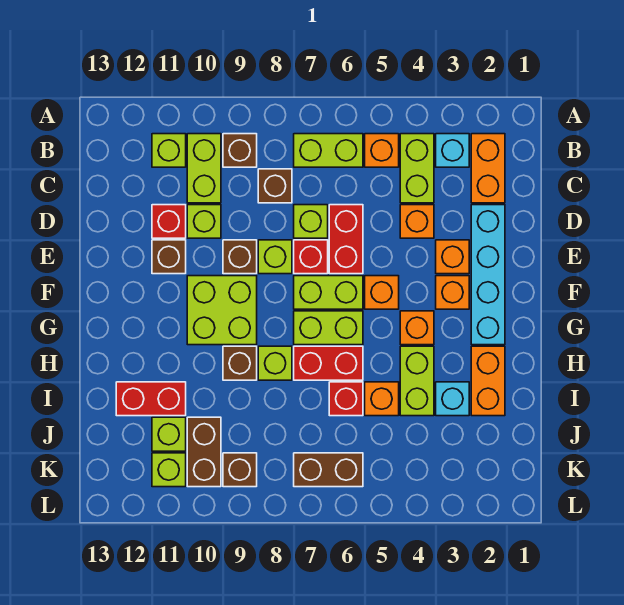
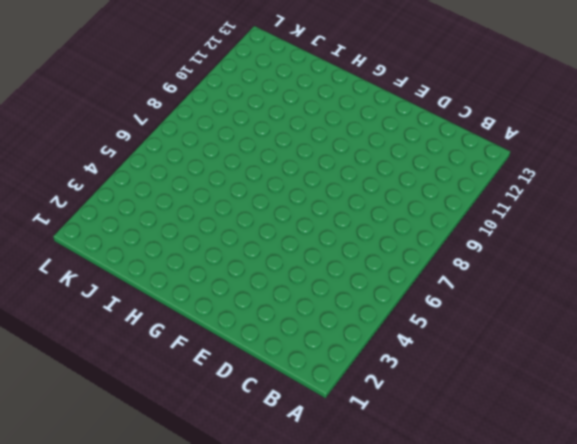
none -> orange 1x2 brick [471,134,505,203]
none -> cyan 1x1 brick [436,134,469,167]
none -> lime 1x2 brick [400,134,434,203]
none -> orange 1x1 brick [365,134,399,167]

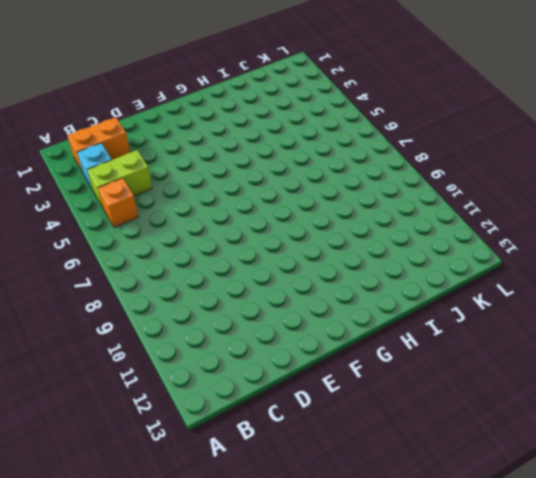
none -> lime 1x2 brick [294,134,363,167]
none -> brown 1x1 brick [223,134,257,167]
none -> lime 1x2 brick [187,134,221,203]
none -> lime 1x1 brick [152,134,186,167]

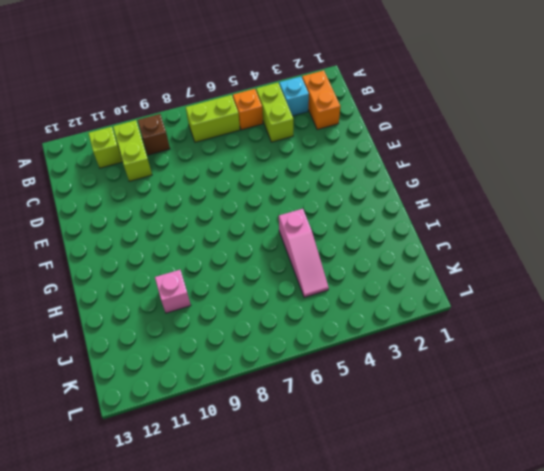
pink 1x3 slope [279,209,329,297] -> orange 1x1 brick [365,382,399,416]
pink 1x1 brick [155,270,191,313] -> none
none -> brown 1x1 brick [258,169,292,203]
none -> cyan 1x4 brick [471,205,505,345]
none -> orange 1x1 brick [400,205,434,238]
none -> red 1x2 brick [329,205,363,274]

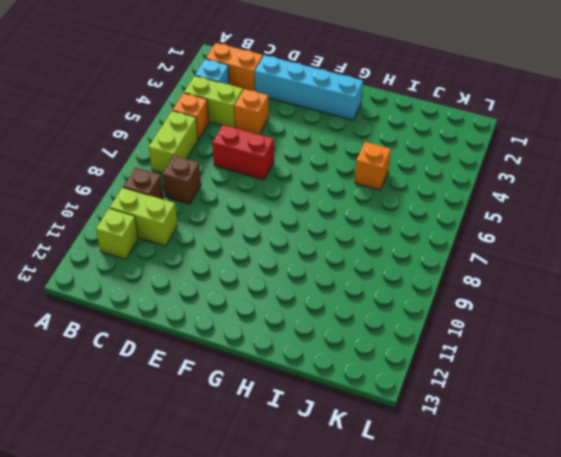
none -> lime 1x1 brick [294,205,328,238]
none -> lime 1x1 brick [187,205,221,238]
none -> red 1x1 brick [152,205,186,238]
none -> orange 1x1 brick [436,240,469,274]

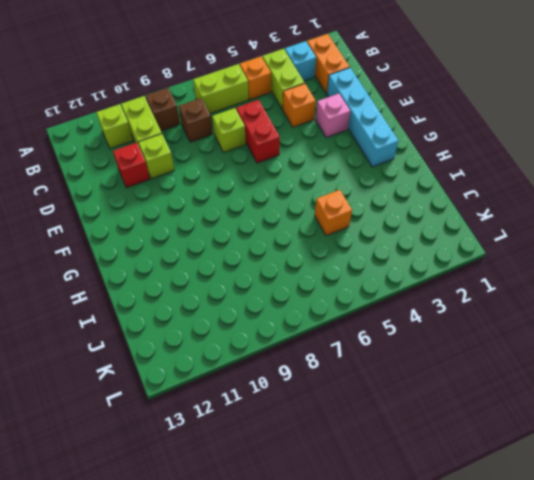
pink 1x1 brick [316,94,350,137] -> orange 1x1 brick [436,240,469,274]
none -> red 1x1 brick [294,240,328,274]
none -> lime 1x1 brick [258,240,292,274]
none -> brown 1x1 brick [223,240,257,274]
none -> brown 1x1 brick [152,240,186,274]

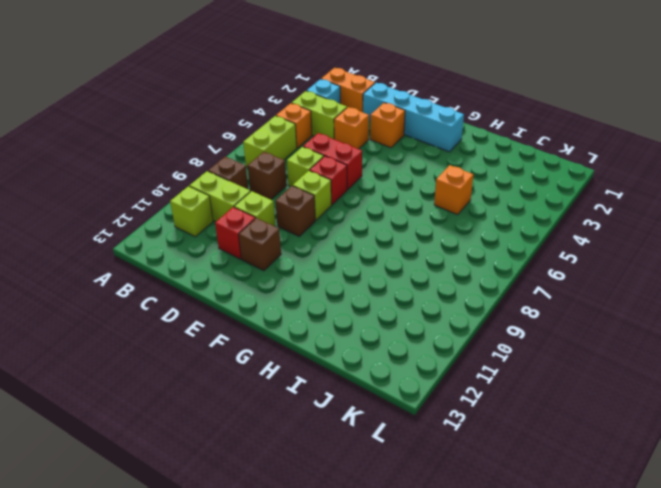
none -> orange 1x1 brick [436,276,469,309]
none -> orange 1x1 brick [365,276,399,309]
none -> lime 1x2 brick [294,276,363,309]
none -> lime 2x2 brick [187,276,257,345]

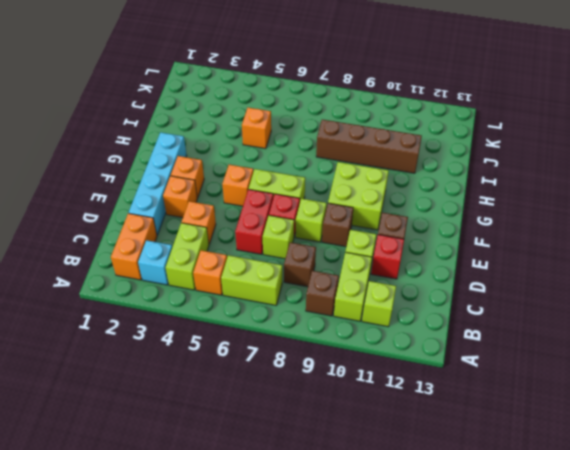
brown 1x4 brick [316,119,422,173] -> red 1x2 brick [116,382,186,416]
none -> orange 1x1 brick [400,311,434,345]
none -> lime 1x2 brick [294,311,363,345]
none -> orange 1x2 brick [471,346,505,416]
none -> lime 1x2 brick [400,346,434,416]

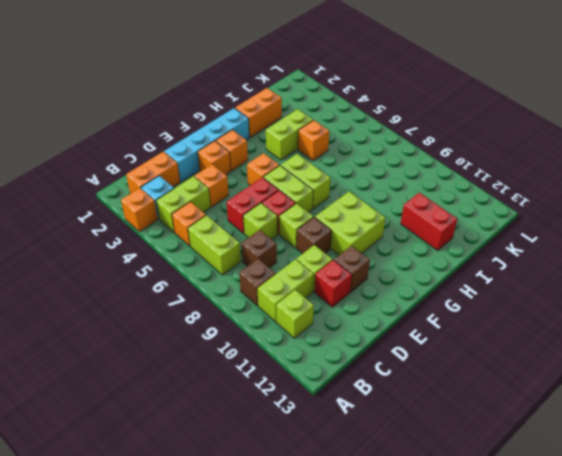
orange 1x1 brick [121,188,158,232] -> orange 1x1 brick moved to [400,311,434,345]
none -> red 1x2 brick [294,346,363,380]
none -> lime 1x1 brick [258,346,292,380]
none -> brown 1x1 brick [223,346,257,380]
none -> cyan 1x1 brick [436,382,469,416]

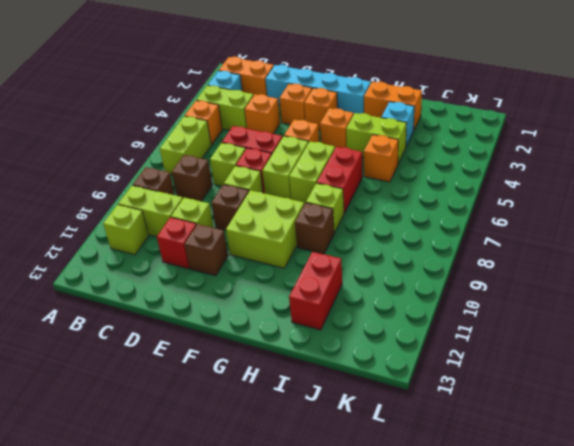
none -> red 1x1 brick [329,382,363,416]
none -> brown 1x2 brick [187,417,221,487]
none -> lime 1x1 brick [152,417,186,451]
none -> brown 1x2 brick [294,453,363,487]

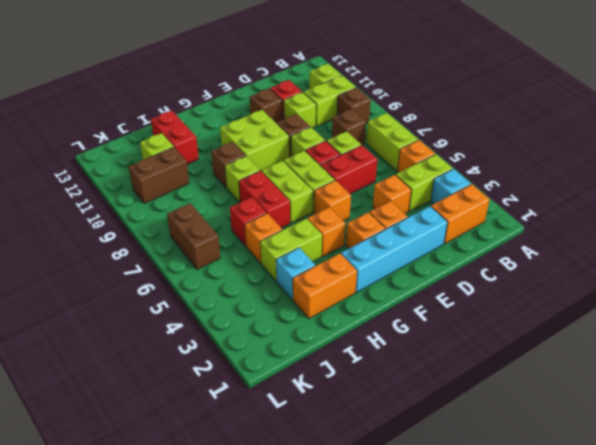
none -> brown 1x1 brick [223,453,257,487]
none -> lime 1x1 brick [152,453,186,487]

